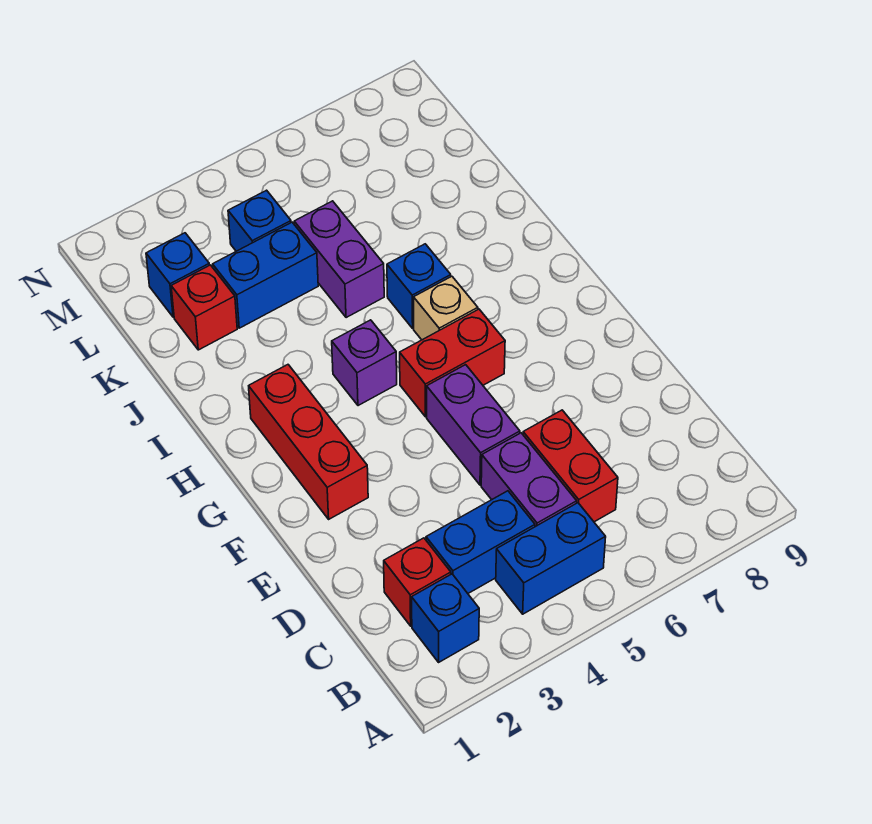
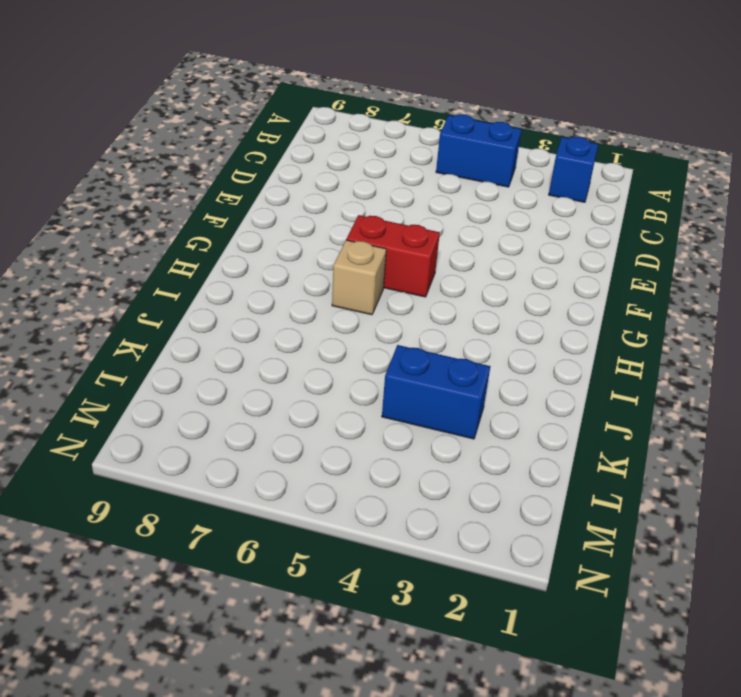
none -> red 1x1 brick [384,538,451,626]
none -> blue 1x2 brick [426,491,535,593]
none -> purple 1x2 brick [481,433,577,527]

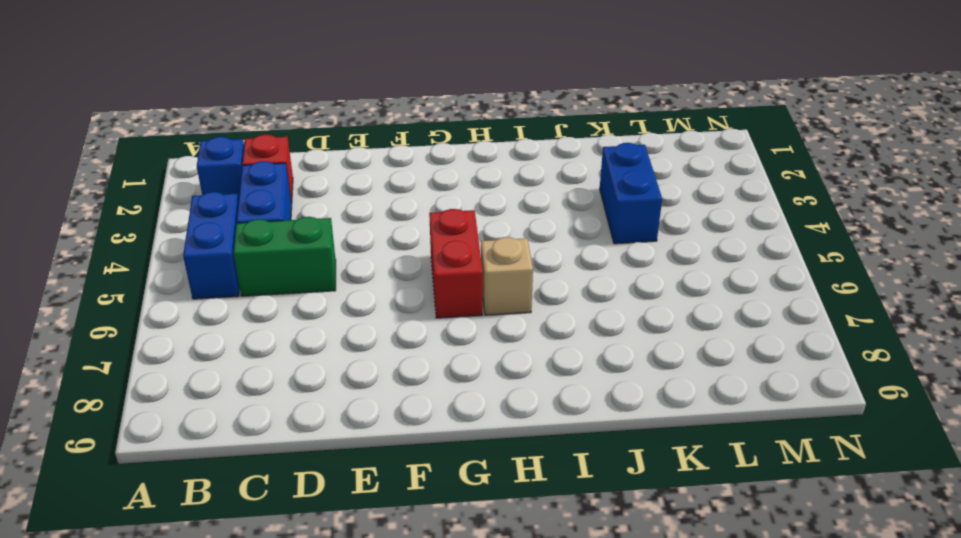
green 1x2 brick [233,217,336,296] -> purple 1x2 brick [481,433,577,527]
none -> red 1x2 brick [523,410,618,522]
none -> purple 1x2 brick [427,365,520,485]
none -> red 1x3 brick [249,365,368,519]

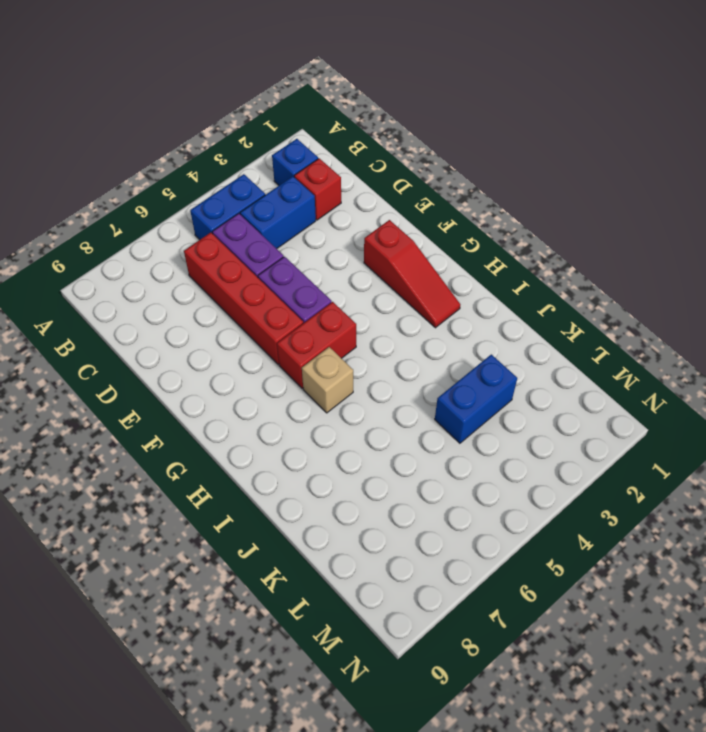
red 1x4 brick [184,233,303,364] -> red 1x2 brick [523,410,618,522]
red 1x3 slope [364,220,460,328] -> red 1x3 brick [249,365,368,519]
none -> purple 1x1 brick [332,320,397,406]
none -> blue 1x1 brick [387,244,451,328]
none -> purple 1x2 brick [294,201,384,318]

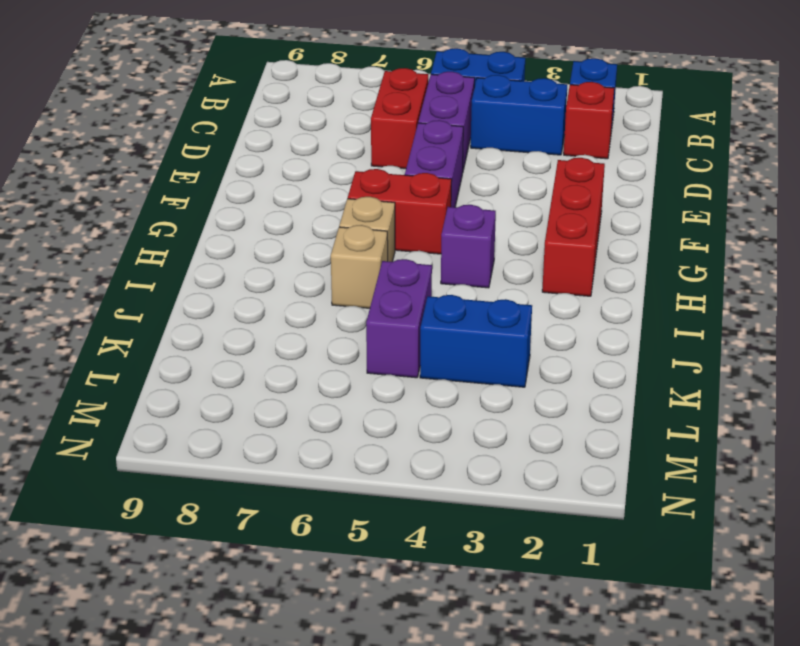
tan 1x1 brick [331,225,388,308] -> blue 1x1 brick [387,244,451,328]
none -> red 1x1 brick [171,265,237,350]
none -> blue 1x1 brick [146,233,209,317]
none -> blue 1x1 brick [228,190,291,251]

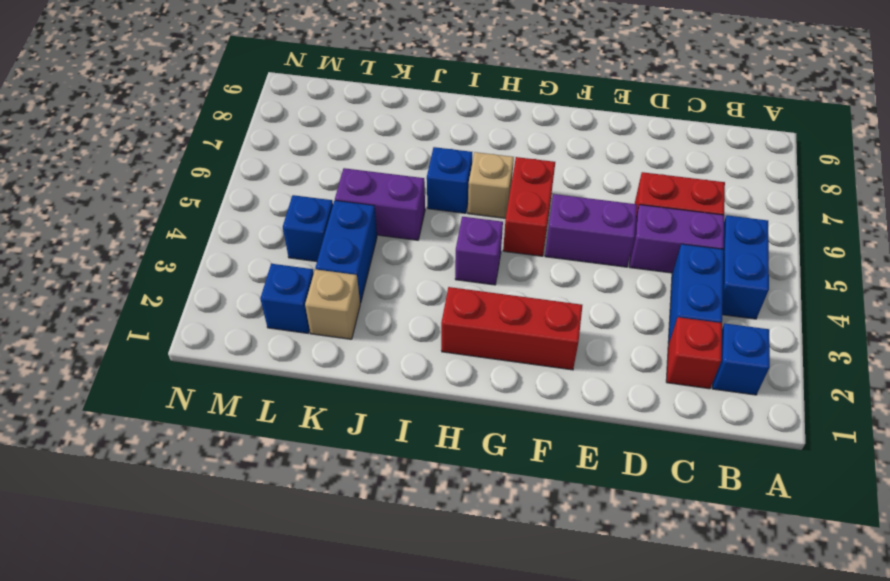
tan 1x1 brick [305,269,360,339] -> red 1x1 brick [171,265,237,350]

